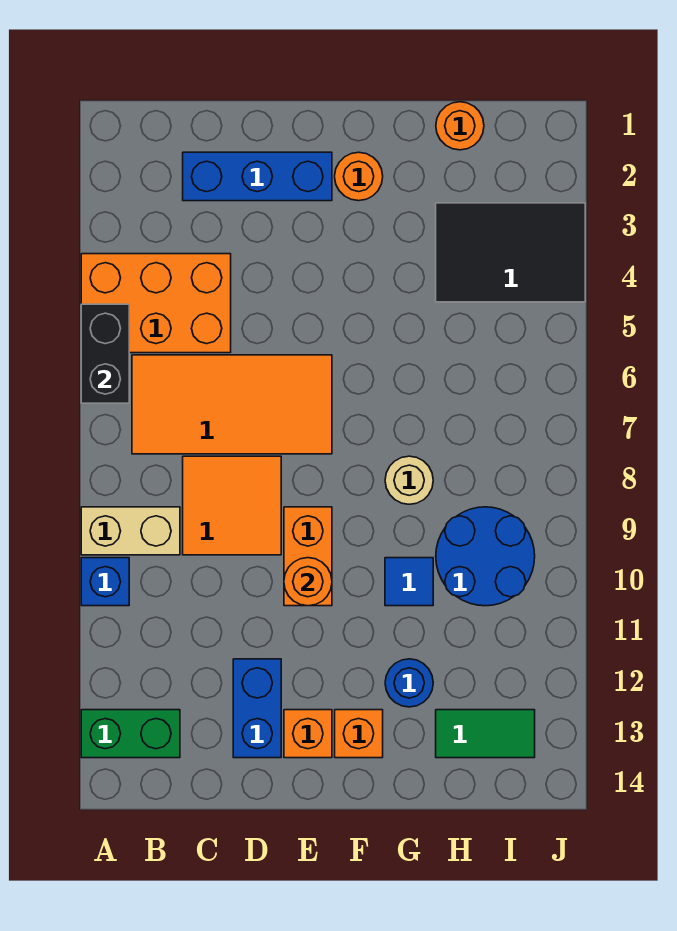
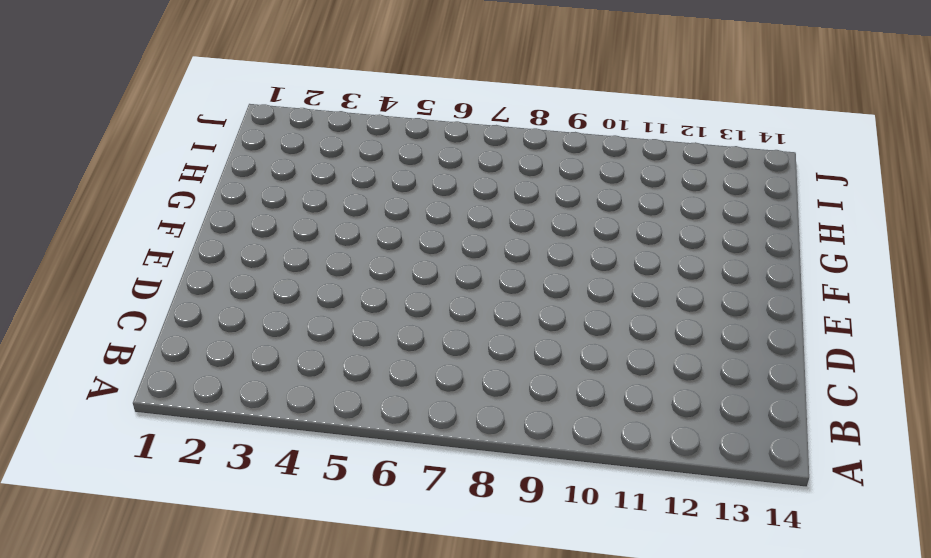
none -> orange 2x3 brick [81,254,231,353]
none -> tan 1x2 brick [81,507,180,555]
none -> blue 1x1 brick [81,558,129,606]

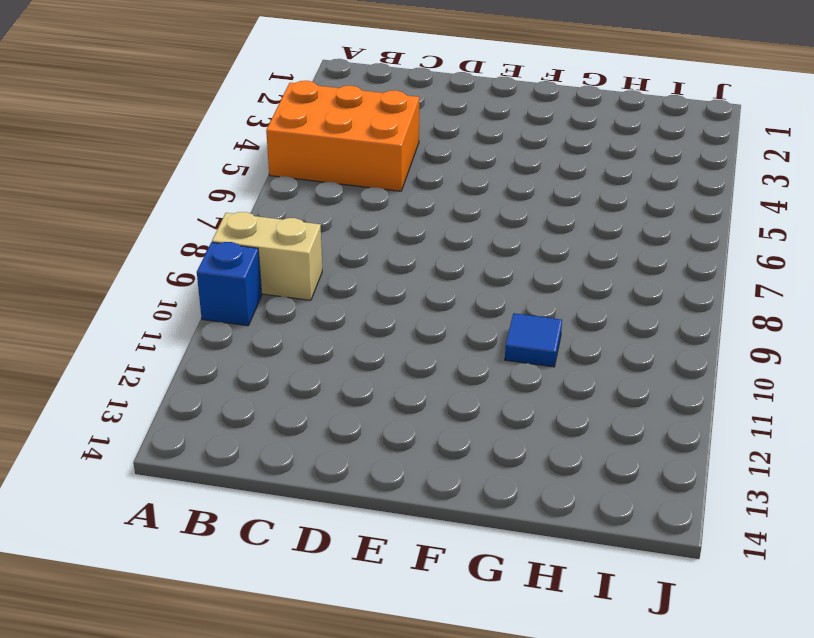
none -> green 1x2 brick [81,710,180,758]
none -> orange 2x4 tile [132,355,332,454]
none -> blue 1x3 brick [183,152,332,201]

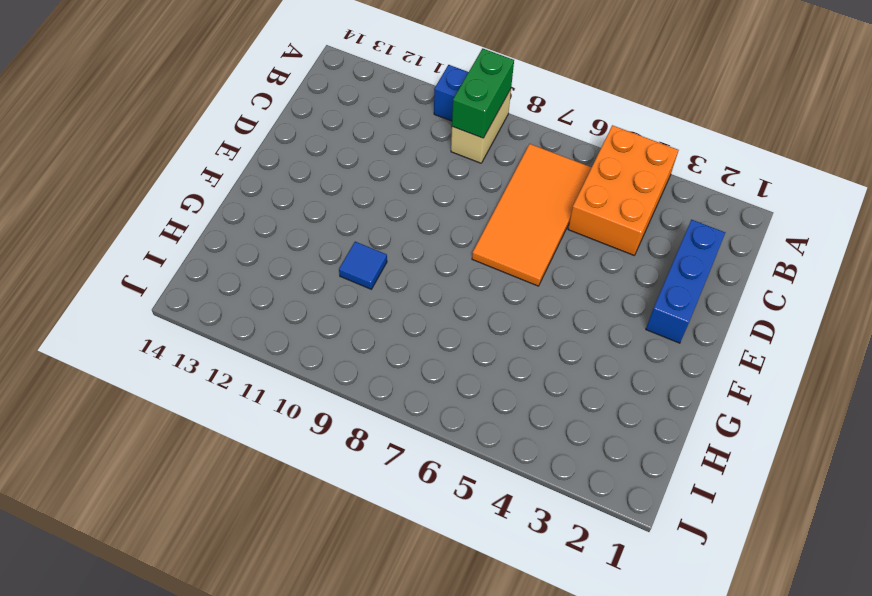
green 1x2 brick [452,48,514,138] -> green 1x2 brick moved to [81,710,180,758]
none -> orange 2x2 tile [183,456,281,555]
none -> blue 1x2 brick [233,659,281,758]
none -> orange 1x2 brick [284,507,332,606]

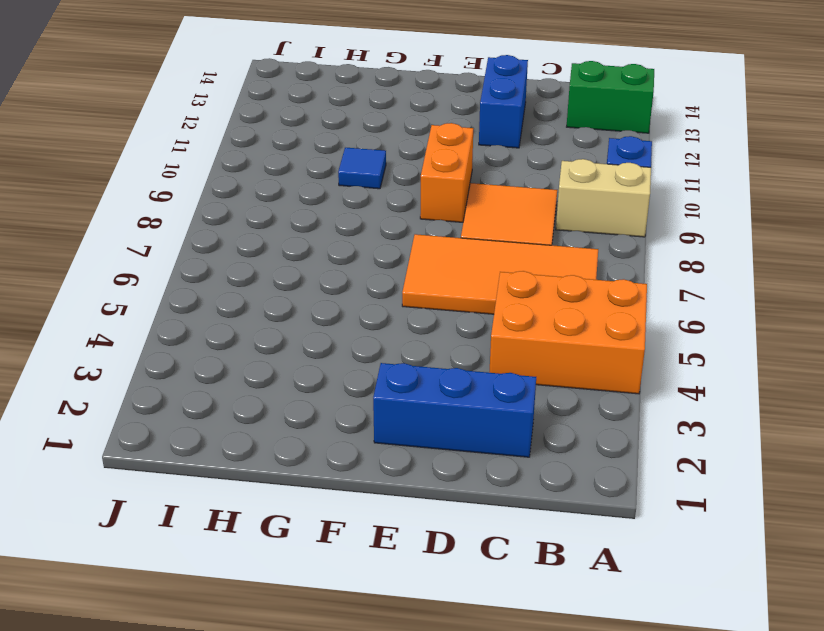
none -> orange 1x1 brick [284,710,332,758]
none -> orange 1x1 round brick [335,152,383,201]
none -> orange 1x1 brick [335,710,383,758]

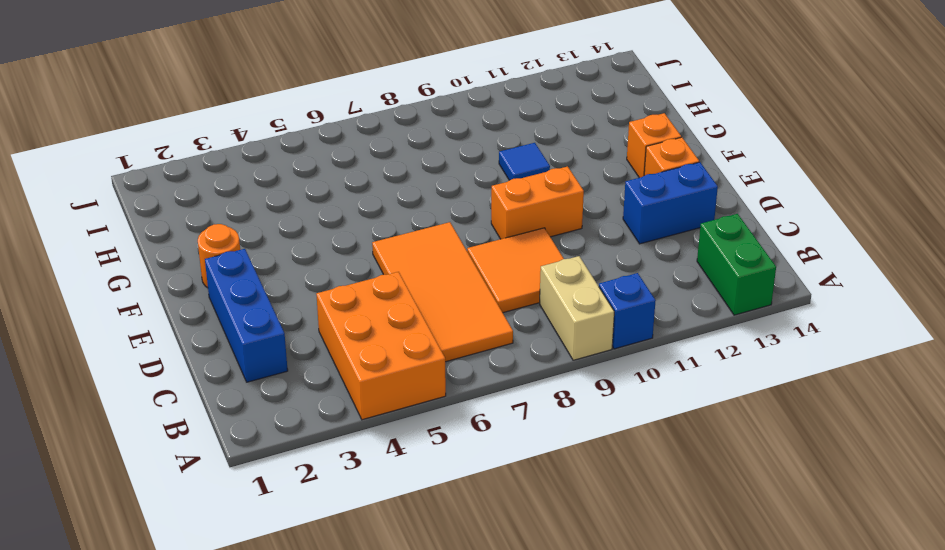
none -> tan 1x1 round brick [385,456,433,504]
none -> blue 1x1 round brick [385,659,433,707]
none -> orange 1x1 round brick [436,102,484,150]

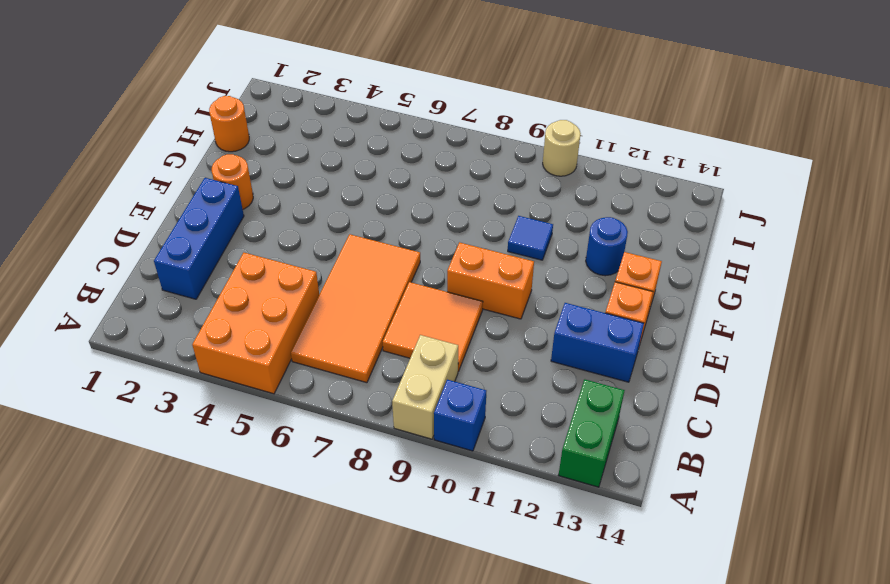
tan 1x1 round brick [543,120,581,176] -> tan 1x1 round brick moved to [385,456,433,504]
none -> black 2x3 tile [436,203,585,302]
none -> blue 2x2 round brick [436,507,535,606]
none -> green 1x2 tile [436,710,535,758]

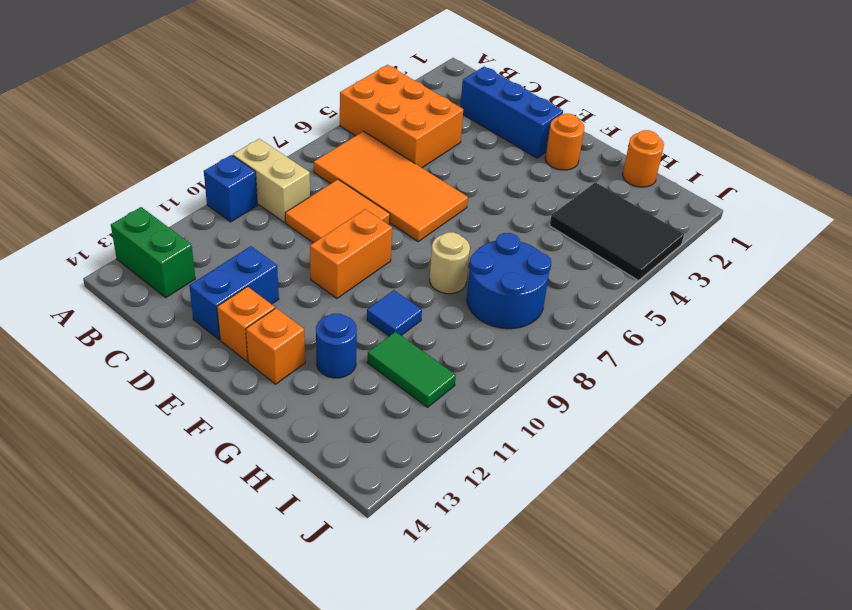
blue 2x2 round brick [467,233,551,329] -> blue 2x2 round brick moved to [436,507,535,606]
green 1x2 tile [367,332,456,407] -> green 1x2 tile moved to [436,710,535,758]
none -> black 1x2 brick [81,304,129,403]
none -> orange 1x1 round brick [284,558,332,606]

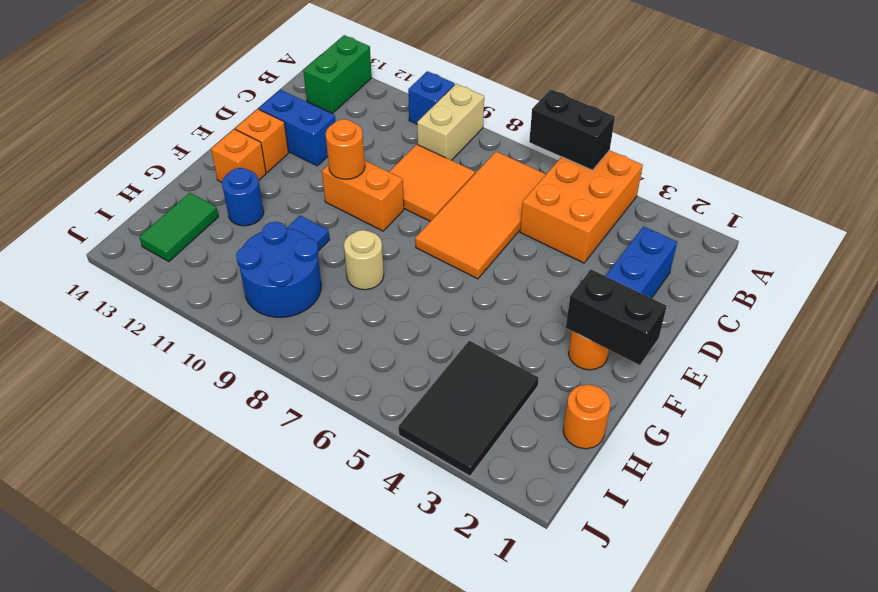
black 1x2 brick [566,270,667,365] -> none

